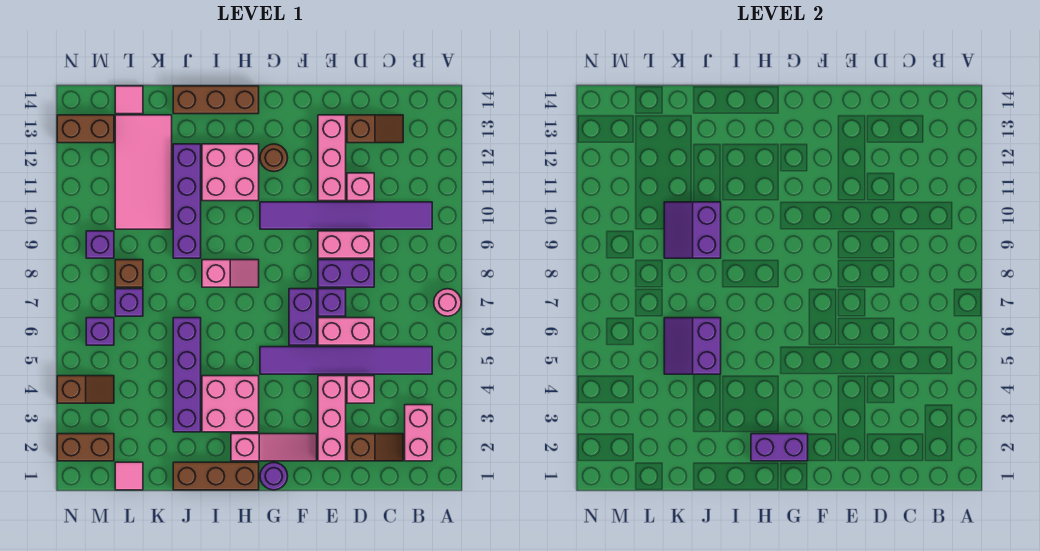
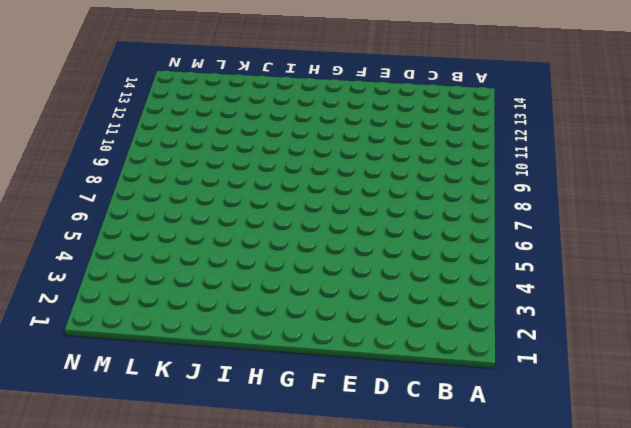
none -> pink 1x1 round brick [434,289,461,316]
none -> pink 1x2 brick [405,405,432,461]
none -> purple 1x6 tile [260,347,432,374]
none -> purple 1x6 tile [260,202,432,229]

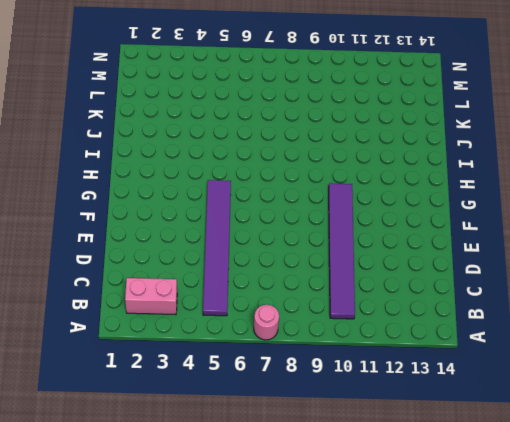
none -> brown 1x2 slope [347,434,403,461]
none -> brown 1x2 slope [347,115,403,143]
none -> pink 1x1 brick [347,376,374,403]
none -> pink 1x2 brick [318,318,374,345]

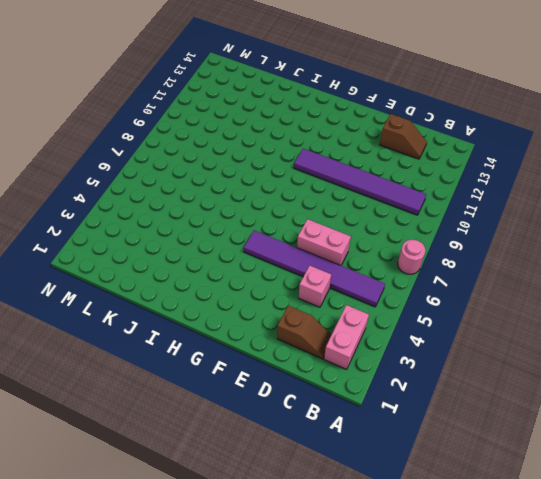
none -> purple 1x2 brick [318,260,374,287]
none -> pink 1x2 brick [318,231,374,258]
none -> pink 1x1 brick [347,173,374,201]
none -> pink 1x3 brick [318,376,346,461]

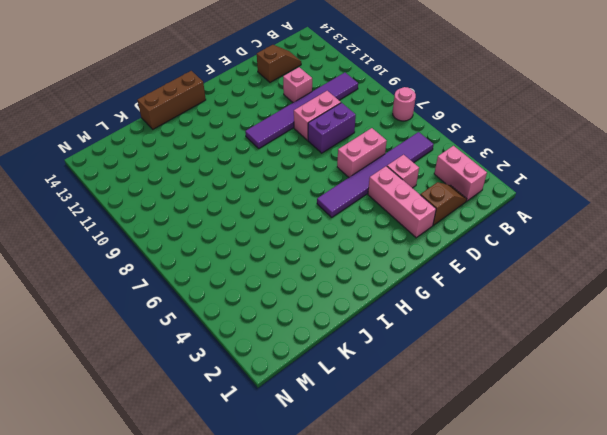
none -> purple 1x1 brick [318,289,346,316]
none -> pink 1x3 brick [318,115,346,201]
none -> pink 1x3 slope [231,434,317,461]
none -> purple 1x2 brick [289,289,317,345]

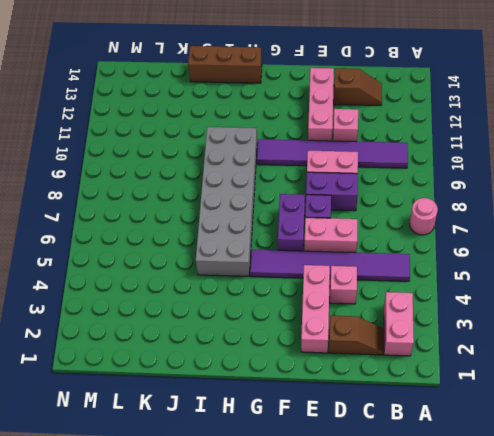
grey 2x6 brick [196,127,257,276] -> pink 1x2 slope [202,260,259,287]
none -> pink 1x3 slope [231,434,317,461]
none -> purple 1x1 round brick [260,463,288,490]
none -> brown 1x1 round brick [260,144,288,172]
none -> brown 1x3 brick [173,462,259,490]

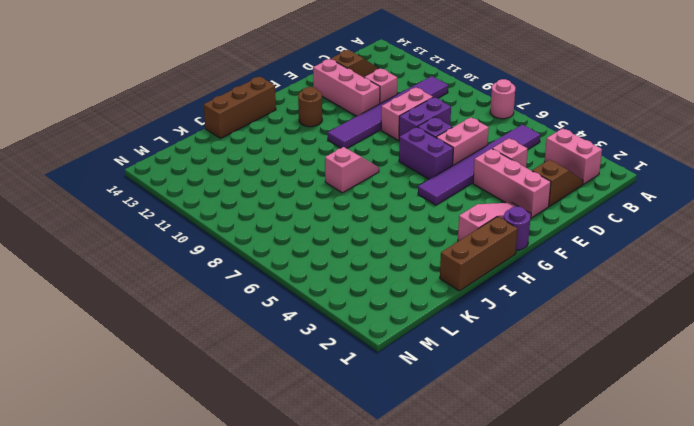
none -> pink 2x2 brick [202,376,259,432]
none -> pink 2x2 brick [202,144,259,201]
none -> purple 1x4 brick [173,318,201,432]
none -> purple 1x4 brick [173,144,201,258]

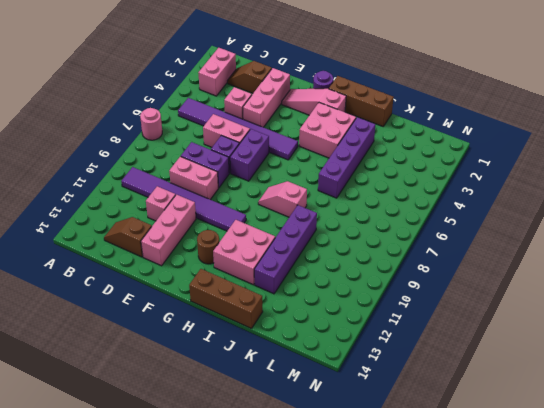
none -> pink 2x4 tile [115,115,172,229]
none -> pink 1x1 tile [115,462,143,490]
none -> purple 1x1 brick [115,289,143,316]
none -> brown 1x1 brick [115,260,143,287]

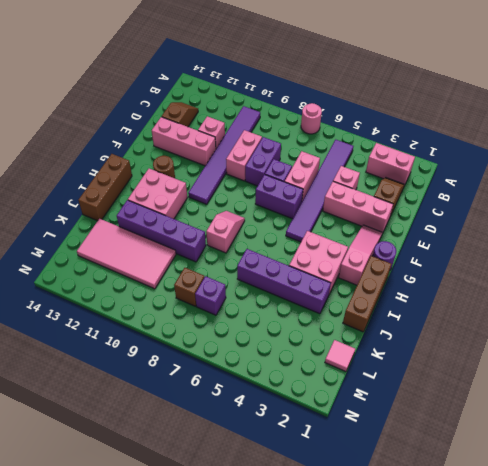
none -> pink 1x1 tile [115,86,143,114]
none -> brown 1x2 brick [57,434,114,461]
none -> brown 1x2 slope [57,376,114,403]
none -> purple 1x1 brick [86,318,114,345]

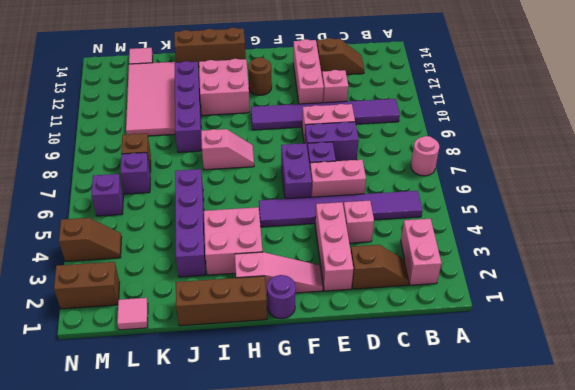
none -> purple 1x1 brick [86,231,114,258]
none -> brown 1x2 brick [57,115,114,143]
none -> purple 1x2 brick [751,434,808,461]
none -> purple 2x2 slope [664,318,721,374]

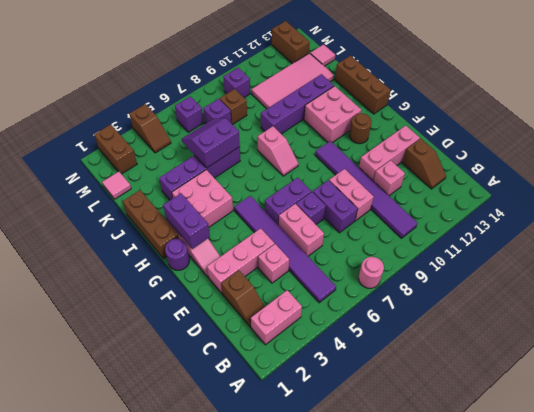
none -> purple 2x2 slope [664,202,721,258]

